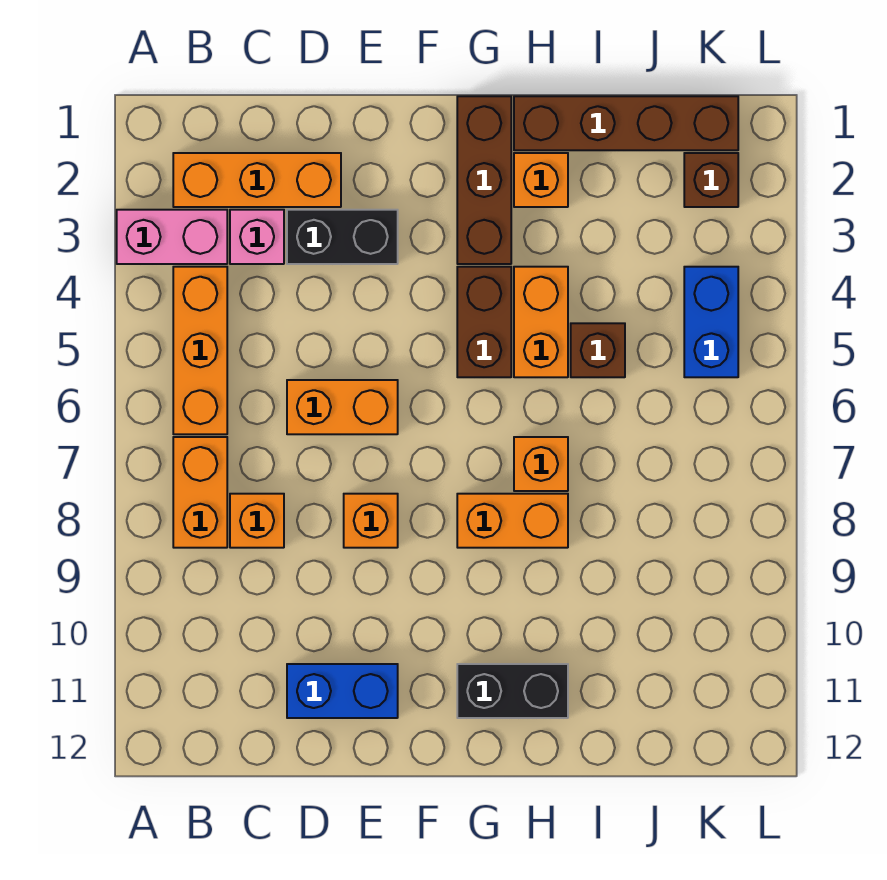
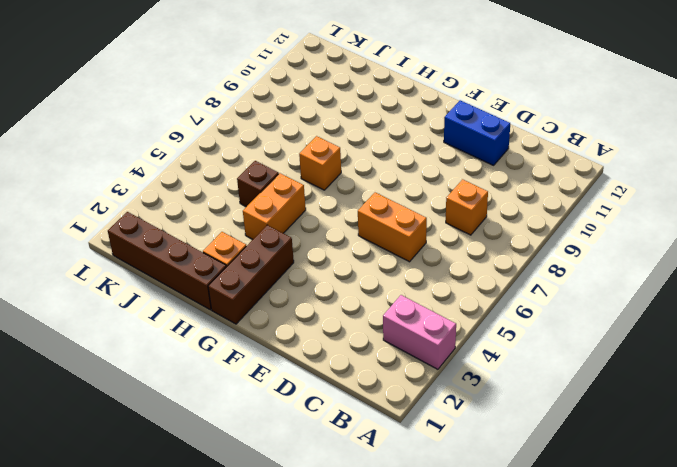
none -> orange 1x3 brick [173,153,341,207]
none -> orange 1x3 brick [173,267,227,434]
none -> orange 1x2 brick [173,437,227,548]

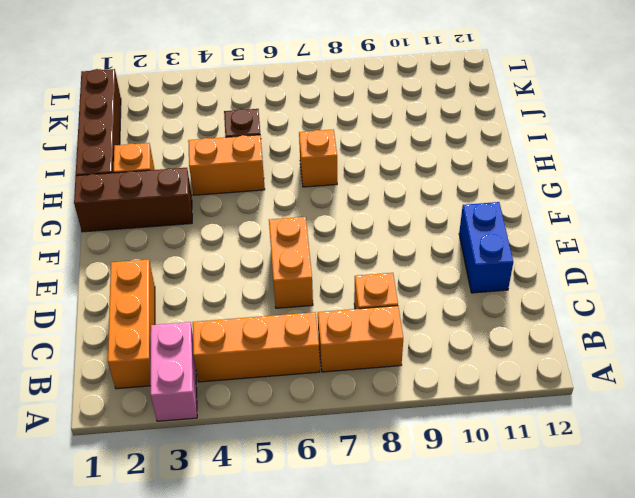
none -> pink 1x1 brick [230,210,284,264]
none -> black 1x2 brick [287,210,398,264]
none -> orange 1x1 brick [344,494,398,548]

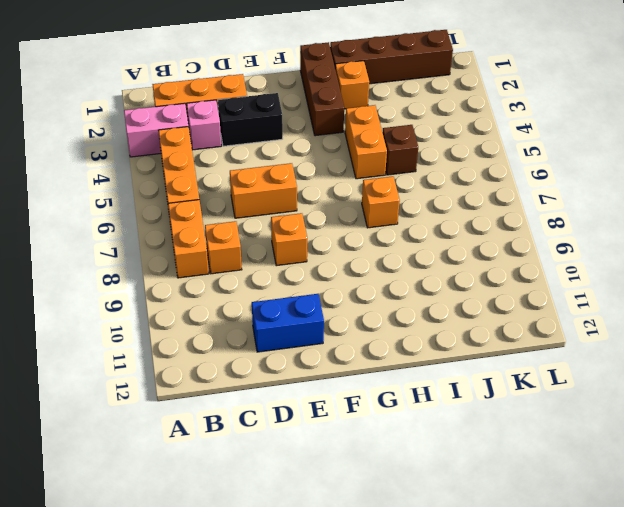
none -> brown 1x2 brick [457,267,511,377]
none -> orange 1x2 brick [457,494,568,548]
none -> black 1x2 brick [457,664,568,718]

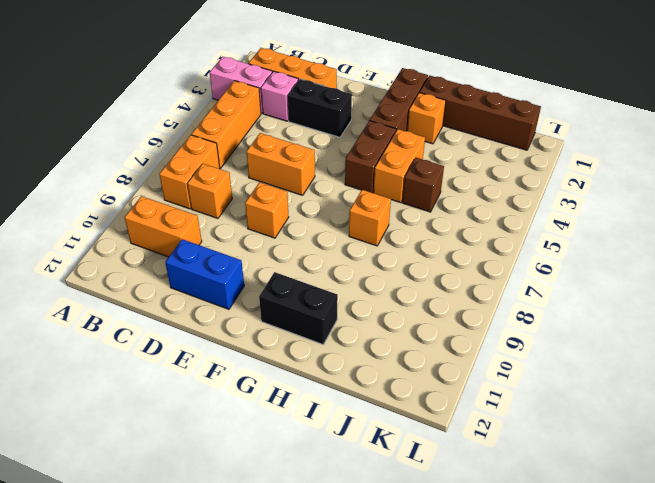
orange 1x2 brick [125,196,202,257] -> orange 1x2 brick moved to [457,494,568,548]
none -> brown 1x1 brick [684,153,738,207]
none -> blue 1x2 brick [684,267,738,377]

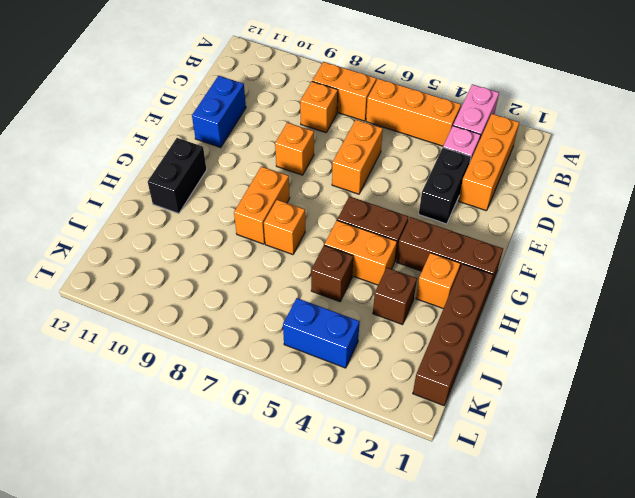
brown 1x1 brick [373,268,417,325] -> brown 1x1 brick moved to [684,153,738,207]

